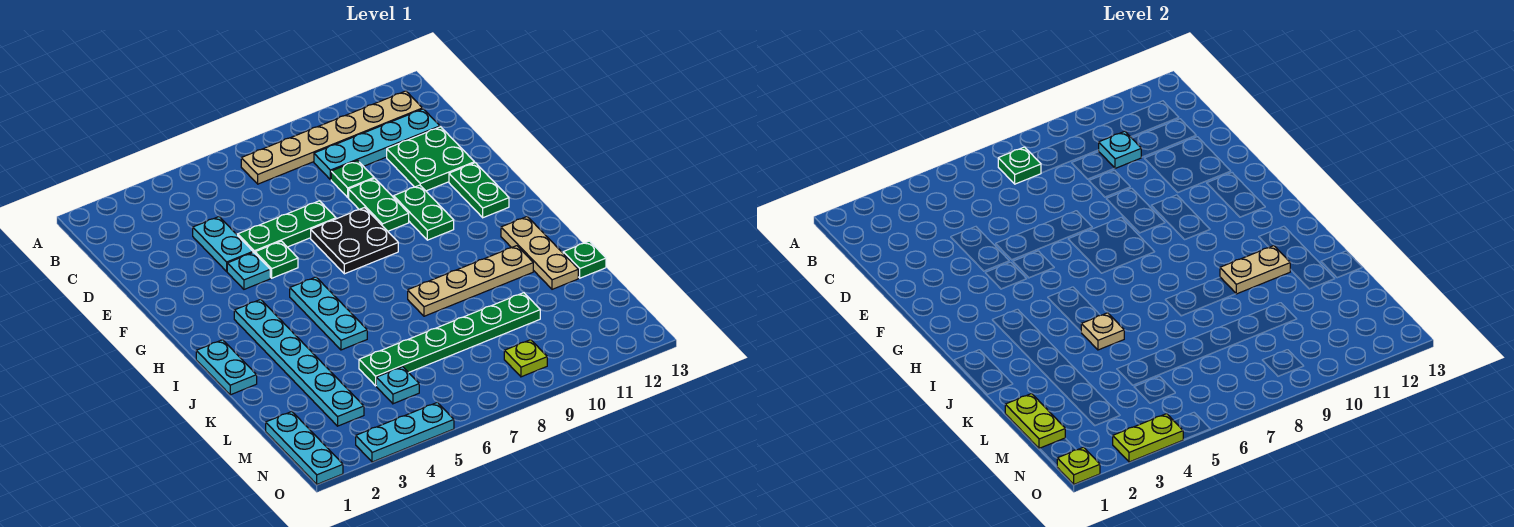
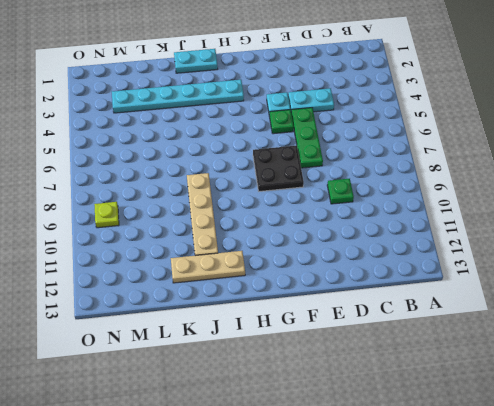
none -> tan 1x6 plate [241,91,423,184]
none -> cyan 1x4 plate [314,109,440,180]
none -> green 2x2 plate [387,127,474,191]
none -> green 1x2 plate [349,178,409,231]

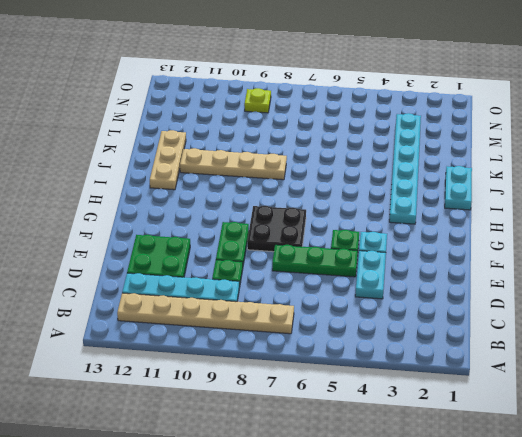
none -> green 1x2 plate [394,185,454,240]
none -> green 1x2 plate [449,163,509,218]
none -> cyan 1x3 plate [290,277,367,350]
none -> green 1x1 plate [563,241,606,278]

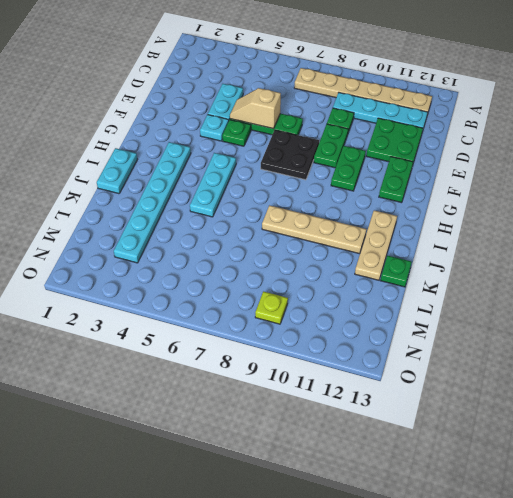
tan 1x2 slope [230,88,281,129] -> none
none -> green 1x6 plate [359,293,540,386]
none -> cyan 1x3 plate [266,412,343,484]
none -> cyan 1x1 plate [376,367,419,404]
none -> cyan 1x3 plate [356,402,454,462]

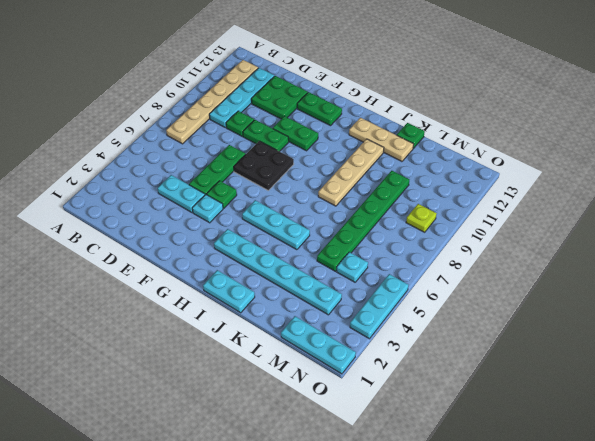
none -> green 1x1 plate [998,147,1041,184]
none -> cyan 1x1 plate [1099,131,1141,168]
none -> tan 1x1 plate [1081,313,1124,350]
none -> tan 1x2 plate [1220,246,1290,294]

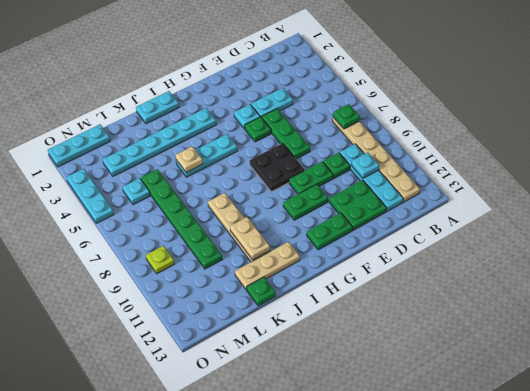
none -> lime 1x2 plate [1005,394,1065,449]
none -> lime 1x1 plate [1057,447,1100,484]
none -> lime 1x2 plate [1113,414,1183,462]

